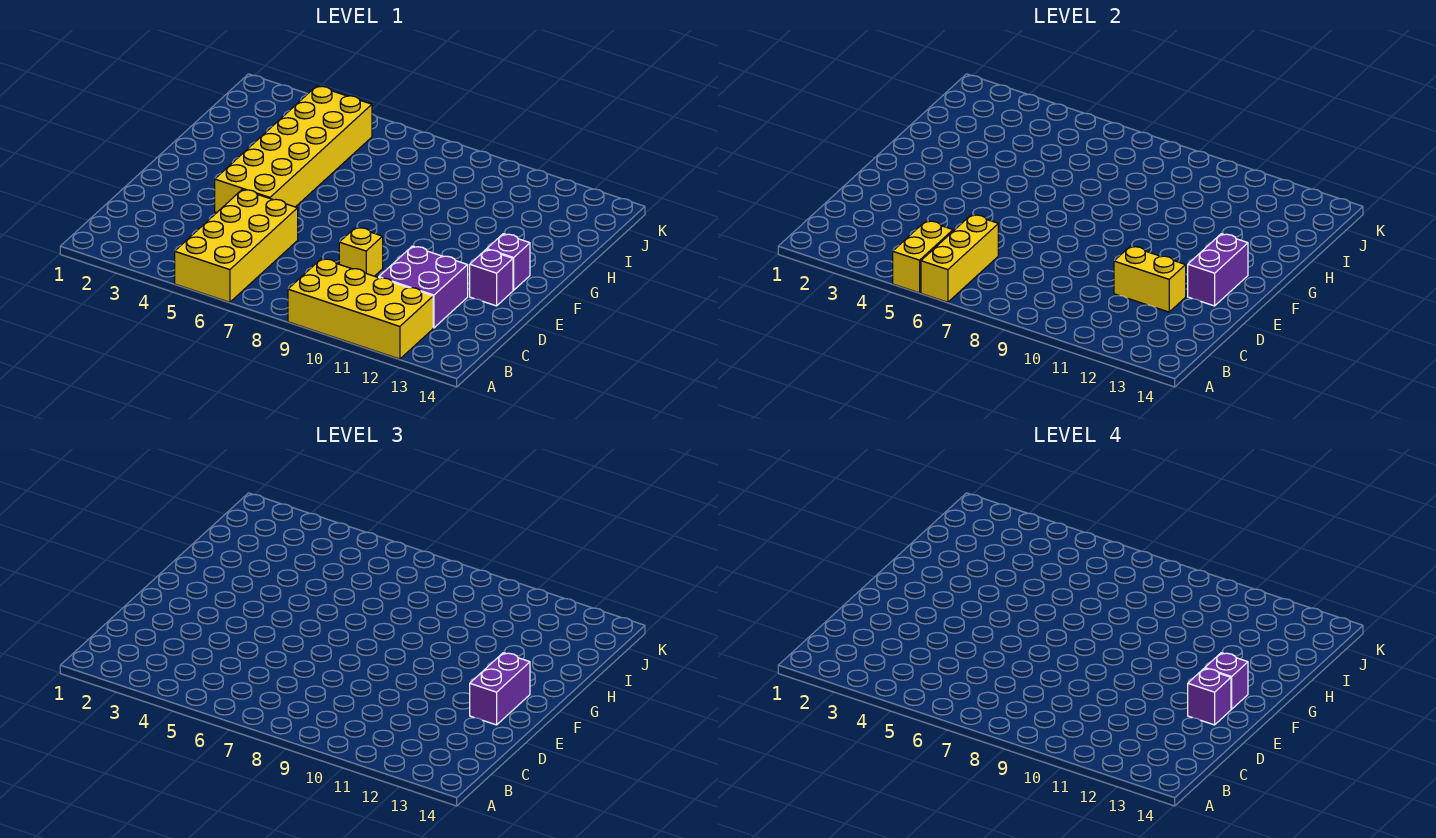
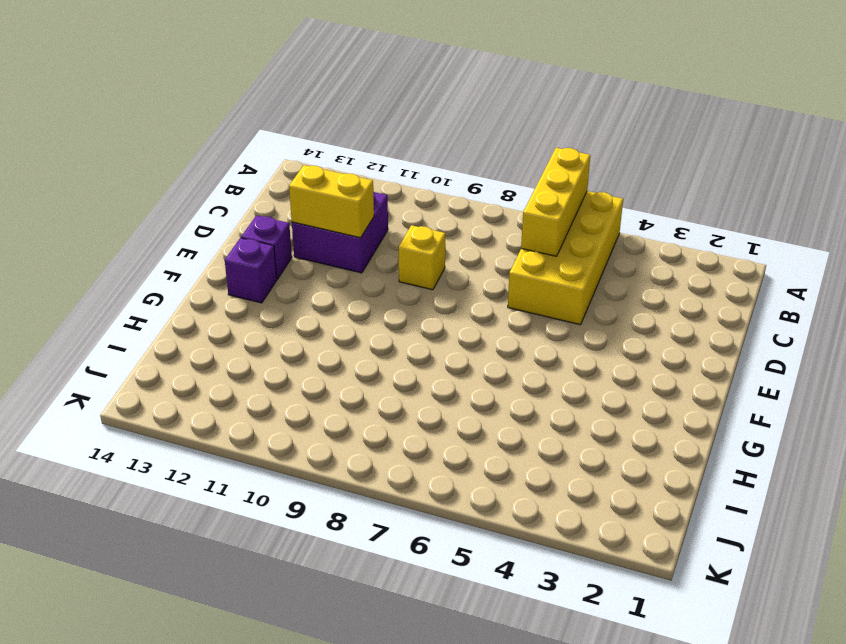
none -> yellow 2x4 brick [288,259,433,359]
none -> yellow 2x6 brick [215,86,372,212]
none -> yellow 1x2 brick [893,221,953,293]

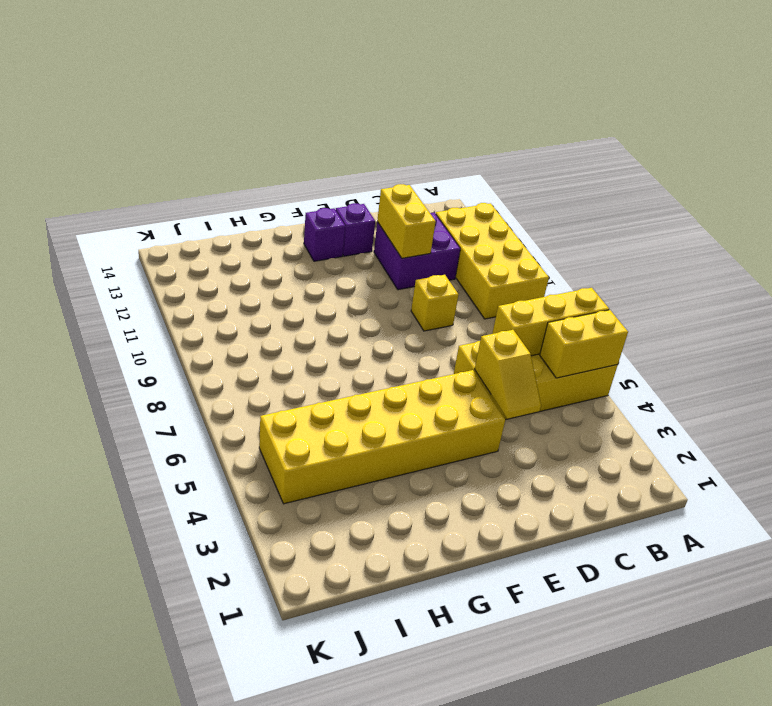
yellow 1x2 slope [475,330,541,419] -> none
none -> purple 1x2 brick [1188,234,1248,306]
none -> purple 1x2 brick [470,653,530,725]
none -> purple 1x1 brick [1188,668,1231,725]

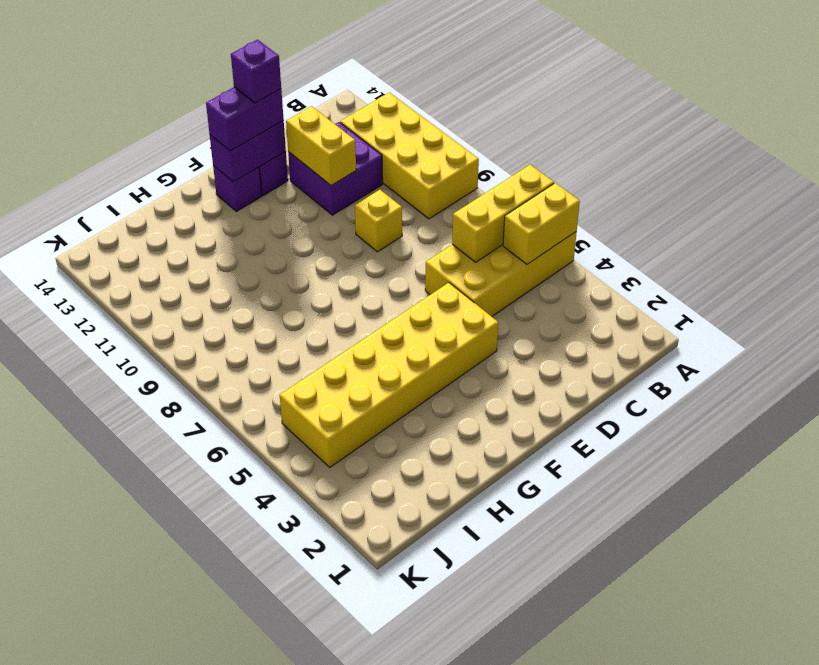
none -> purple 1x1 brick [1205,653,1248,709]

